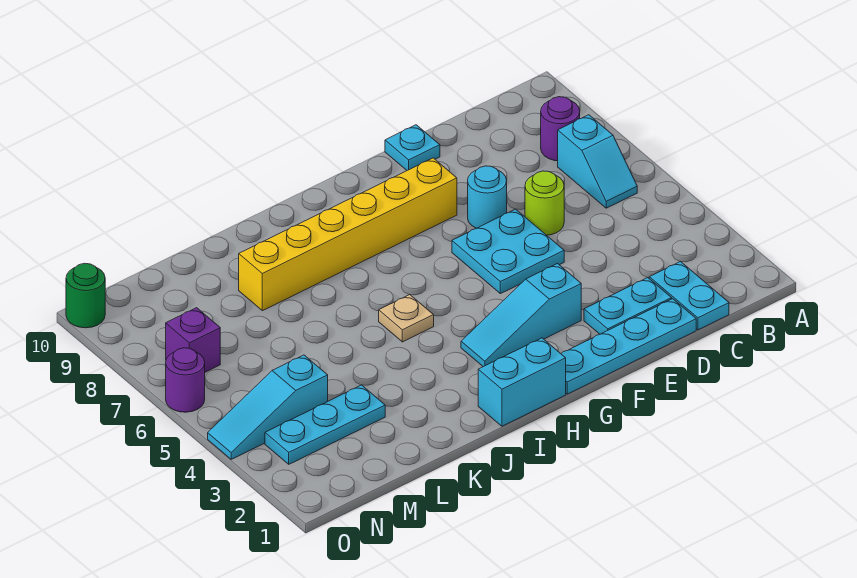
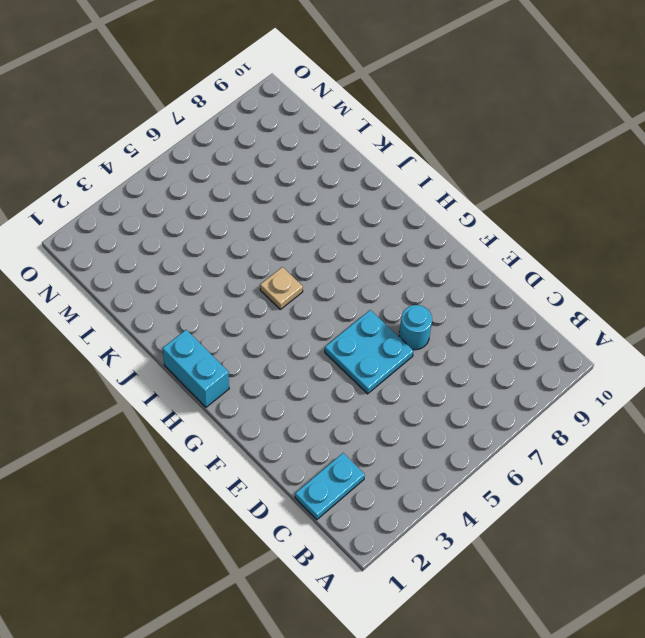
none -> cyan 1x2 slope [558,115,637,208]
none -> purple 1x1 round brick [541,97,580,161]
none -> cyan 1x4 plate [561,299,696,394]

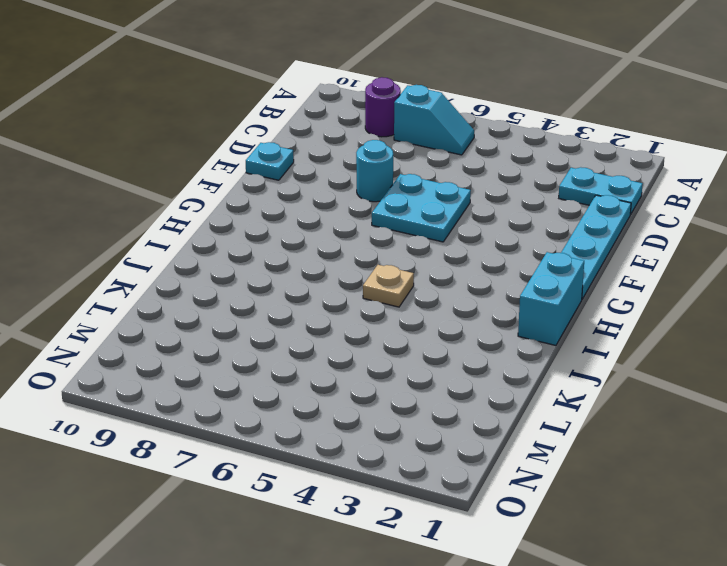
none -> cyan 1x2 plate [584,277,672,334]
none -> lime 1x1 round brick [525,171,564,235]
none -> cyan 1x3 slope [461,264,581,367]

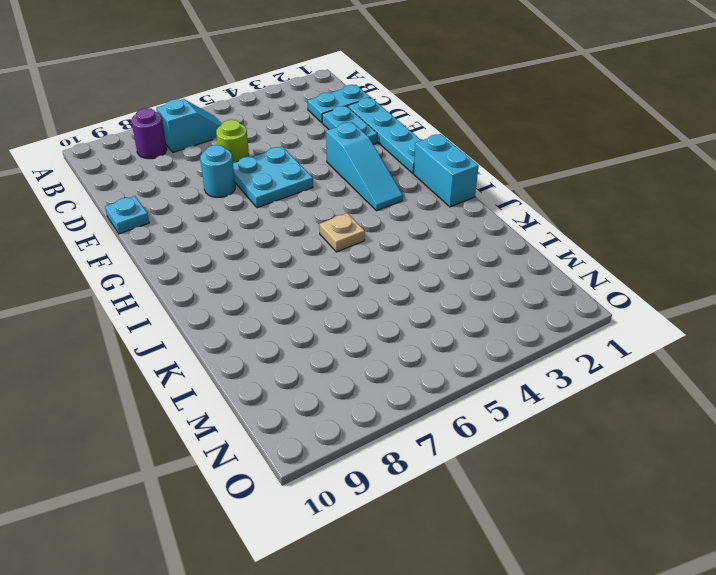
none -> yellow 1x6 brick [239,158,457,311]
none -> cyan 1x3 plate [265,385,385,464]
none -> cyan 1x3 slope [208,355,328,459]

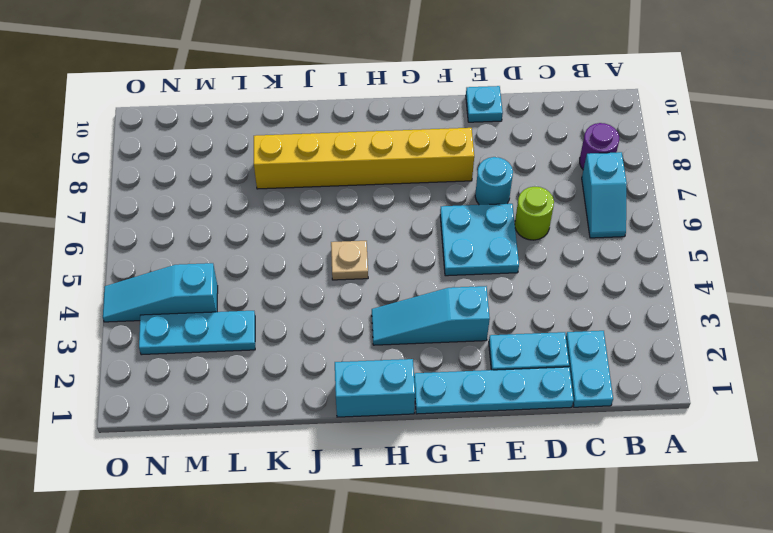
none -> purple 1x1 brick [166,308,220,372]
none -> purple 1x1 round brick [166,348,205,412]
none -> green 1x1 round brick [66,263,105,328]

